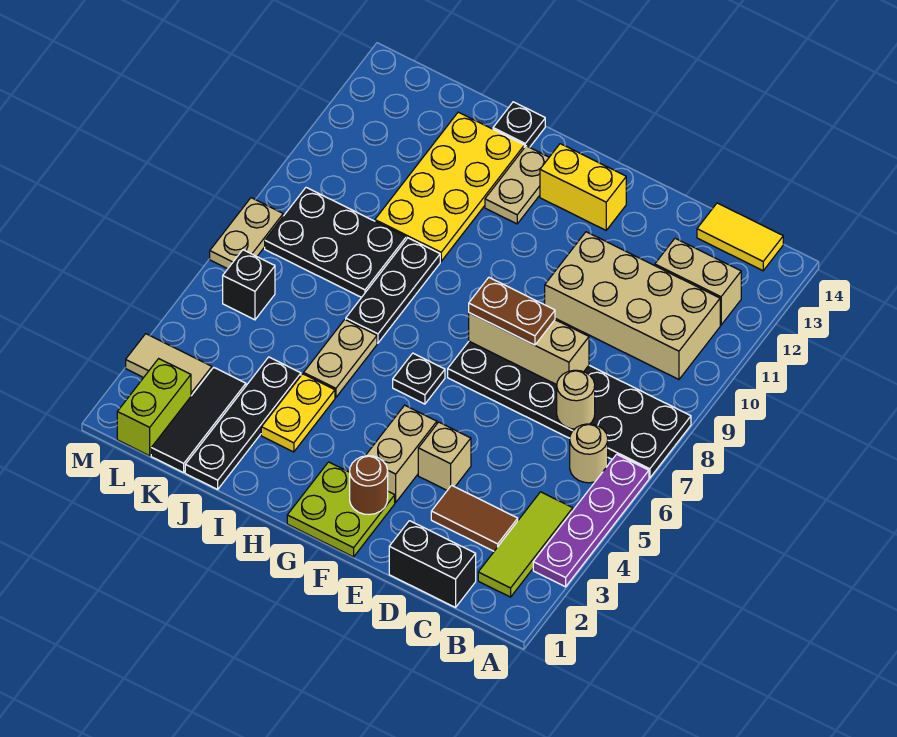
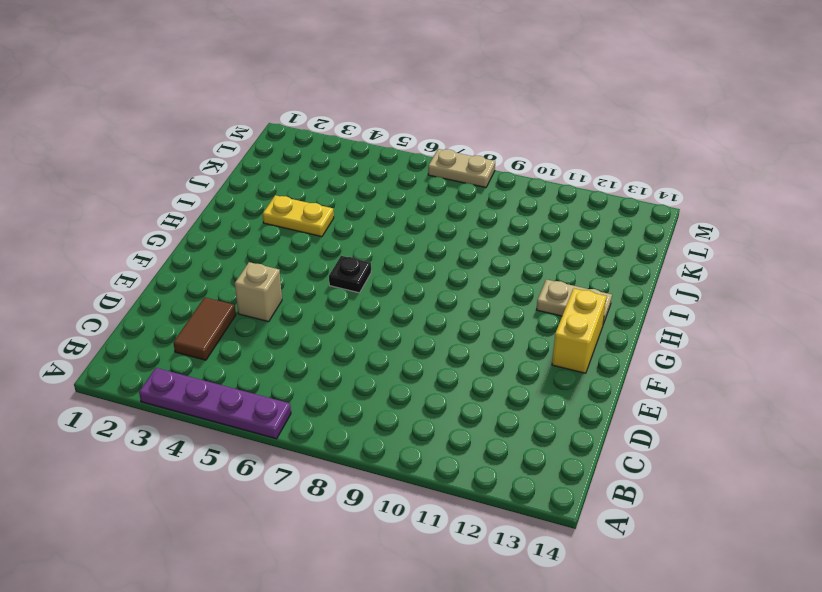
none -> black 2x6 plate [448,341,691,478]
none -> lime 1x3 tile [478,492,573,597]
none -> tan 1x1 round brick [570,424,608,483]
none -> tan 2x4 brick [545,232,720,379]

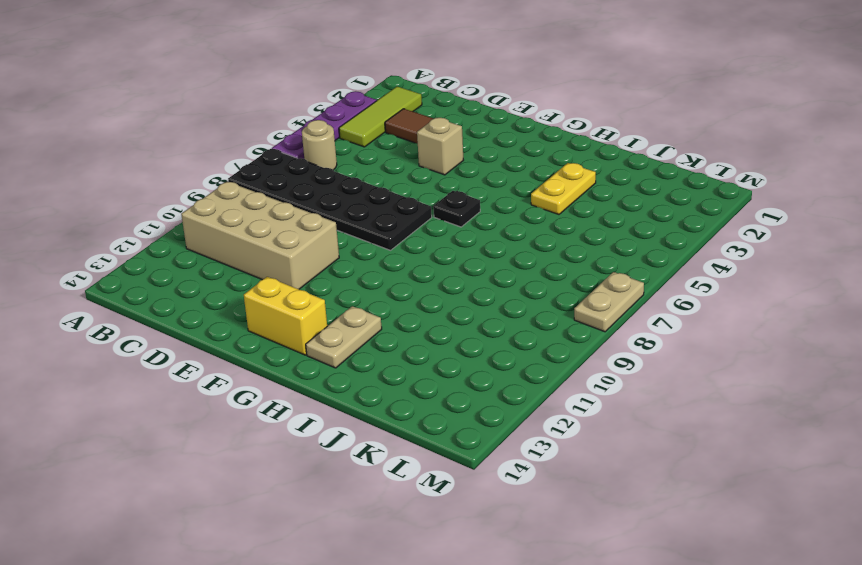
none -> tan 1x2 brick [655,238,741,325]
none -> yellow 1x2 tile [697,203,783,271]
none -> black 1x2 brick [389,521,476,607]
none -> lime 2x2 plate [287,462,395,557]

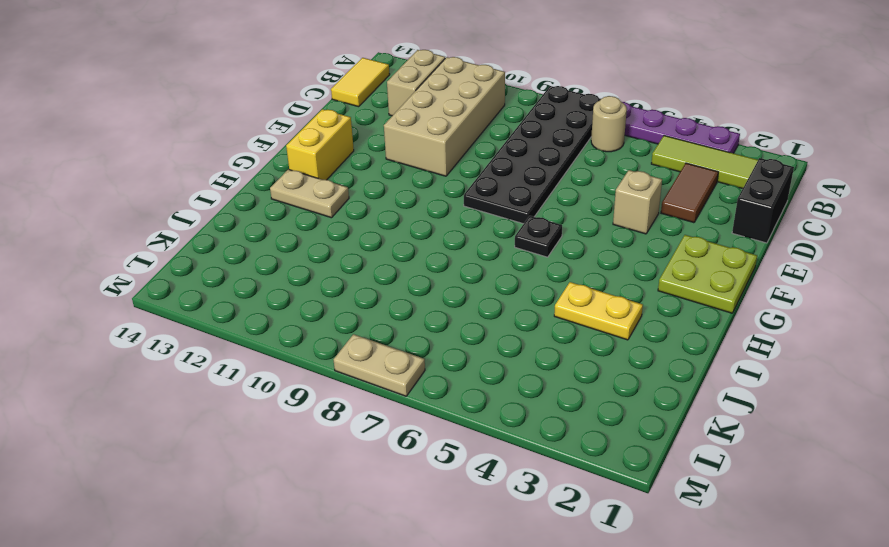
none -> tan 1x2 brick [366,405,437,502]
none -> tan 1x2 plate [304,320,377,398]
none -> black 1x3 plate [346,238,440,343]
none -> yellow 2x4 plate [375,112,524,261]

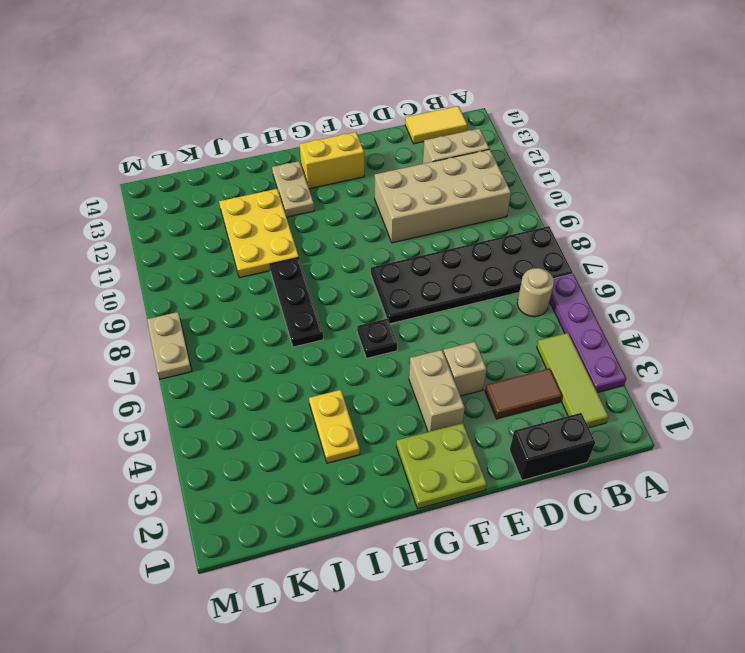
yellow 2x3 plate [219,189,299,278] -> yellow 2x4 plate [375,112,524,261]
none -> tan 1x2 plate [304,320,377,398]
none -> black 1x1 plate [493,102,545,148]
none -> black 1x4 plate [185,357,301,489]
none -> black 2x3 plate [265,187,406,297]

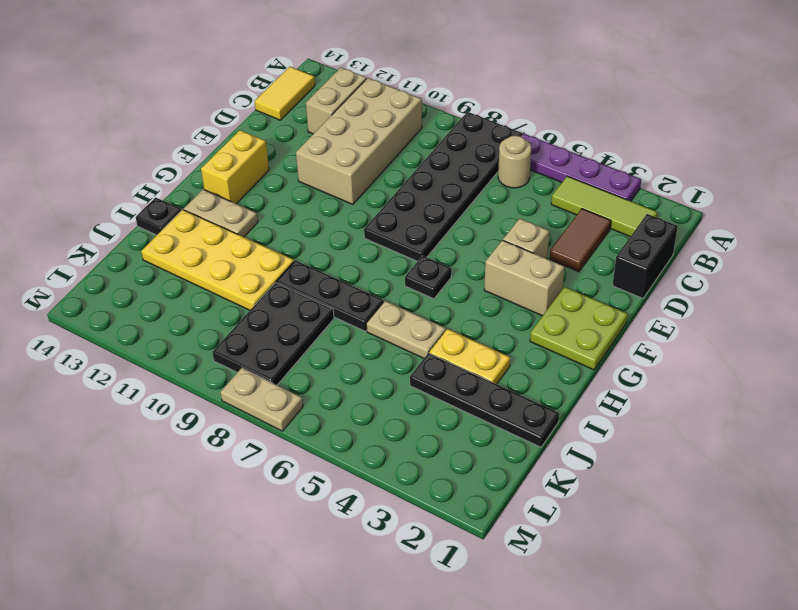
none -> black 1x3 tile [151,367,246,473]
none -> lime 1x2 brick [117,359,191,456]
none -> tan 1x2 tile [126,334,212,396]
none -> black 1x1 brick [223,250,275,320]

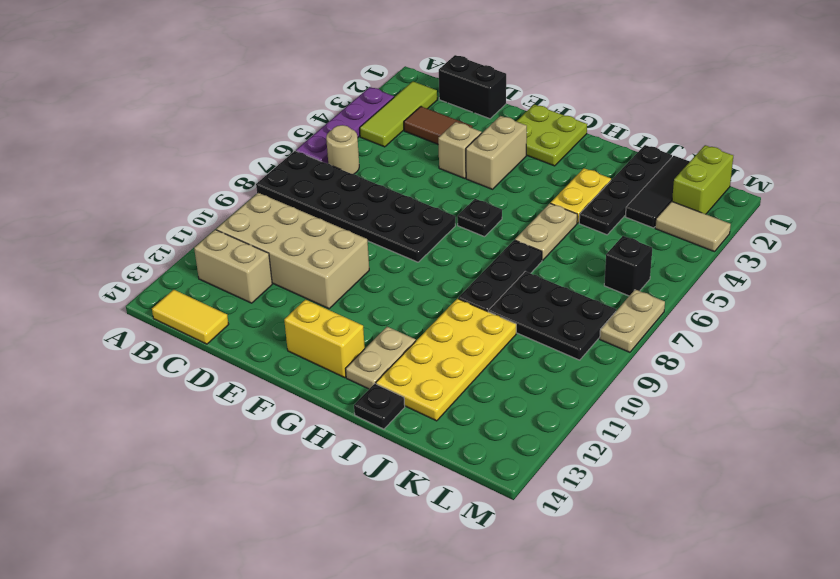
none -> tan 1x1 round brick [557,370,595,429]
none -> tan 1x3 brick [469,313,589,385]
none -> brown 1x1 round brick [350,456,388,515]
none -> brown 1x2 plate [469,278,555,345]

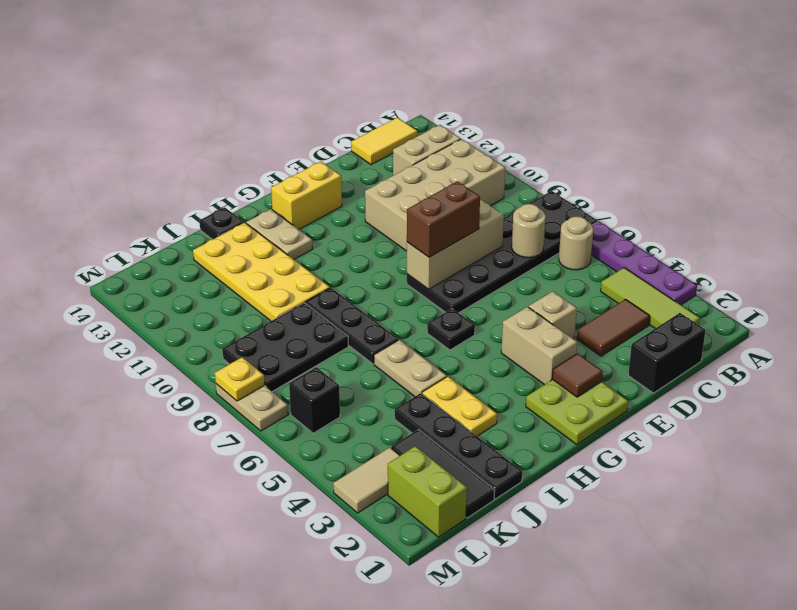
brown 1x2 brick [407,181,480,257] -> brown 1x2 plate [469,278,555,345]
brown 1x1 tile [552,353,603,397] -> brown 1x1 round brick [350,456,388,515]
yellow 1x1 plate [215,357,265,401] -> none

